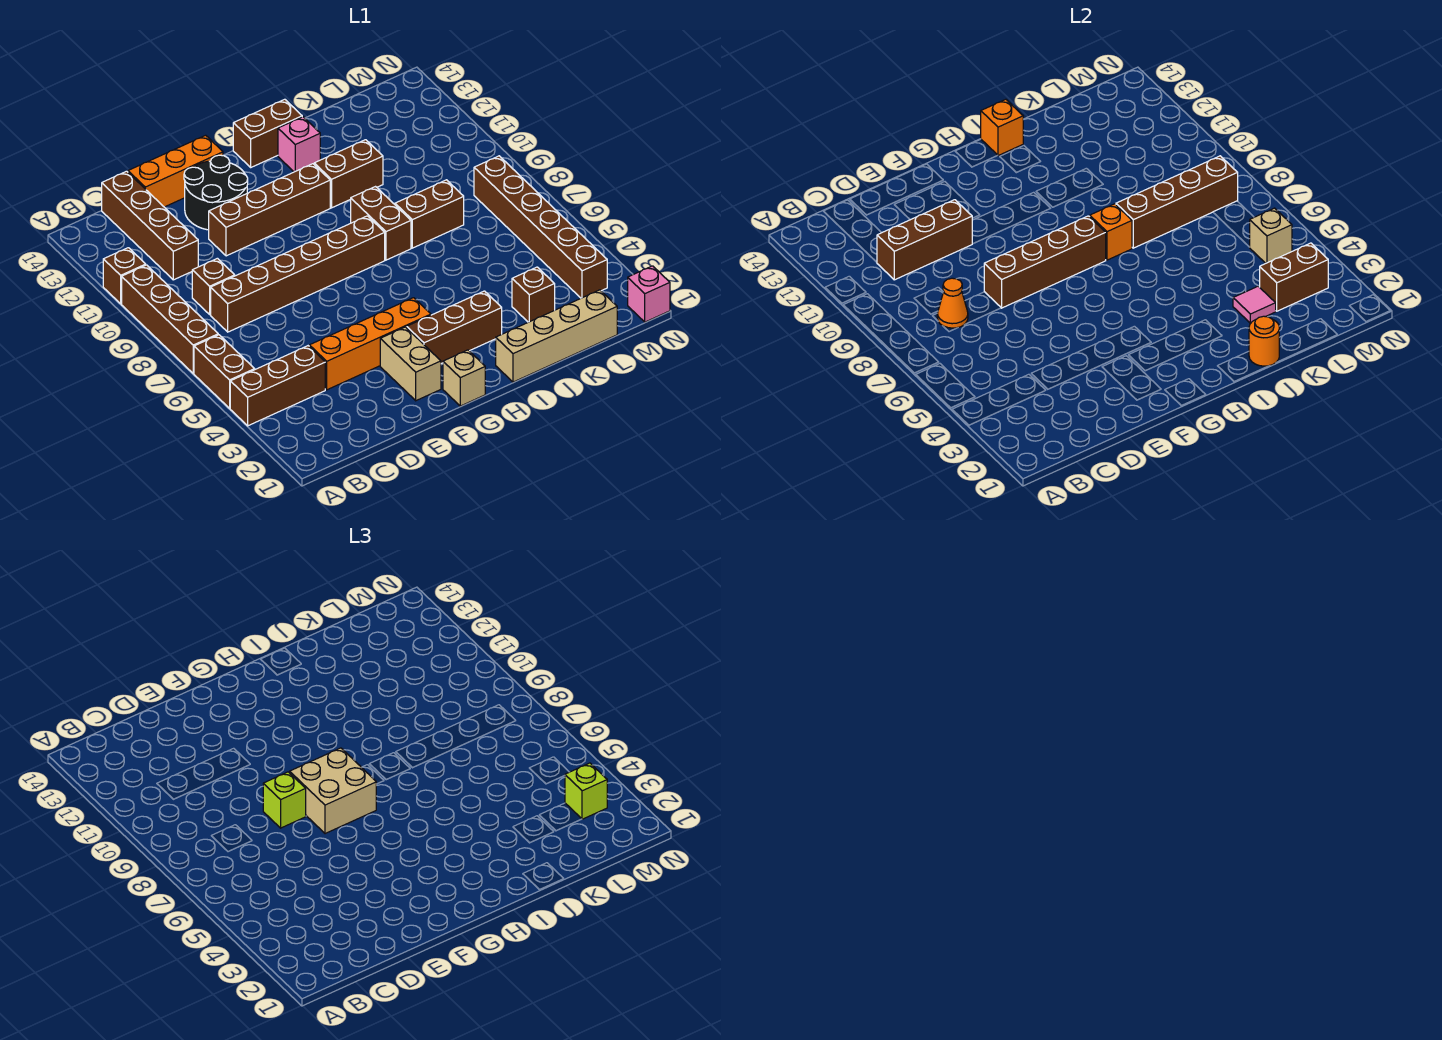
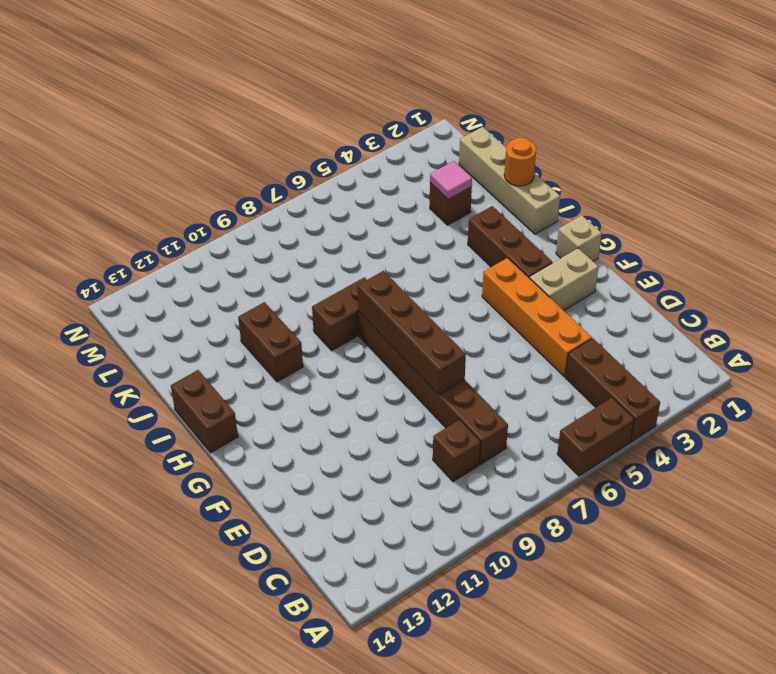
none -> brown 1x4 brick [122,265,218,373]
none -> brown 1x1 brick [103,248,146,304]
none -> brown 1x4 brick [102,171,198,280]
none -> orange 1x3 brick [128,135,223,207]

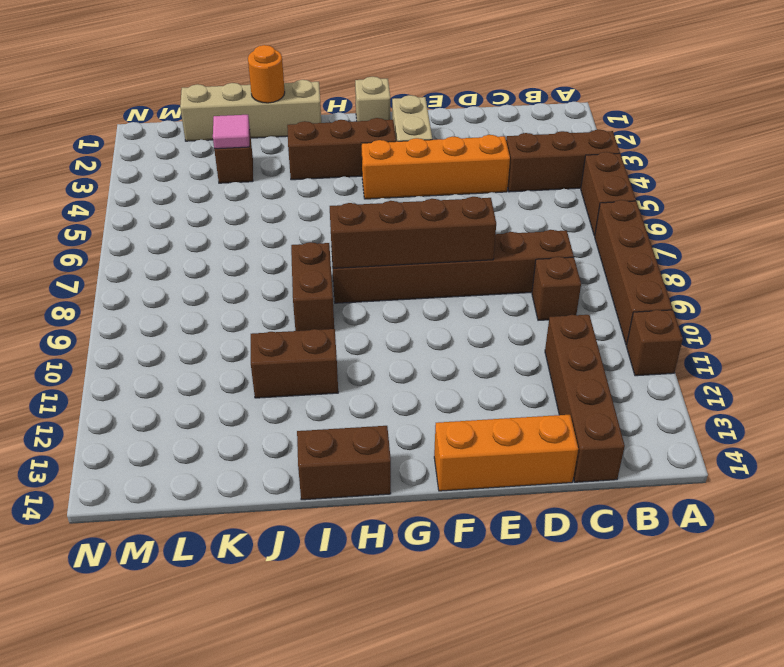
none -> brown 1x4 brick [209,164,330,256]
none -> black 2x2 round brick [184,155,248,230]
none -> pink 1x1 brick [278,117,320,172]
none -> brown 1x2 brick [395,180,464,248]

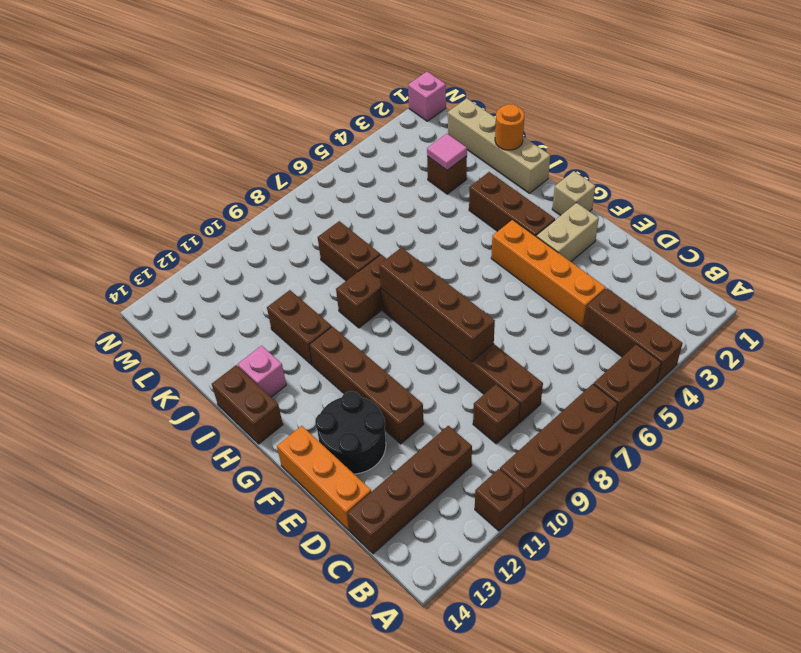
none -> brown 1x6 brick [474,156,607,298]
none -> orange 1x1 cone [937,278,968,328]
none -> brown 1x3 brick [877,200,972,280]
none -> orange 1x1 brick [1090,204,1132,260]

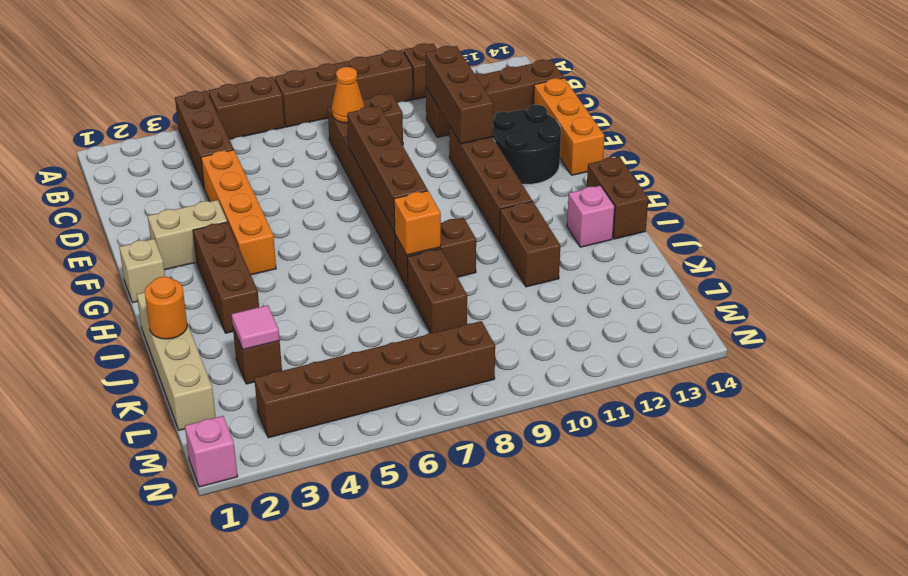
none -> orange 1x1 brick [981,99,1023,156]
none -> brown 1x4 brick [1116,156,1238,248]
none -> brown 1x2 brick [1260,243,1328,311]
none -> tan 1x1 brick [1250,208,1292,263]

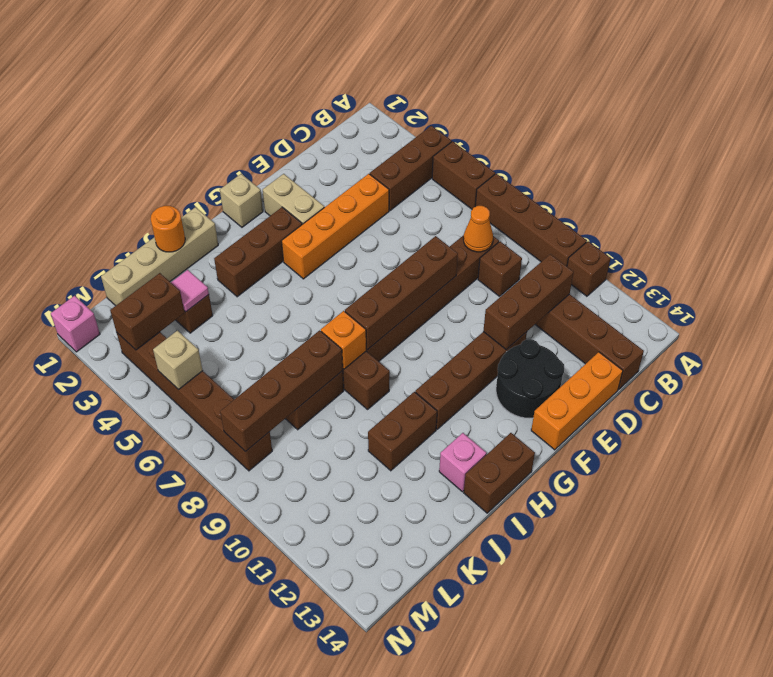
none -> orange 1x1 brick [981,99,1023,156]
none -> lime 1x1 brick [263,772,306,828]
none -> tan 2x2 brick [290,748,376,834]
none -> lime 1x1 brick [565,763,607,819]

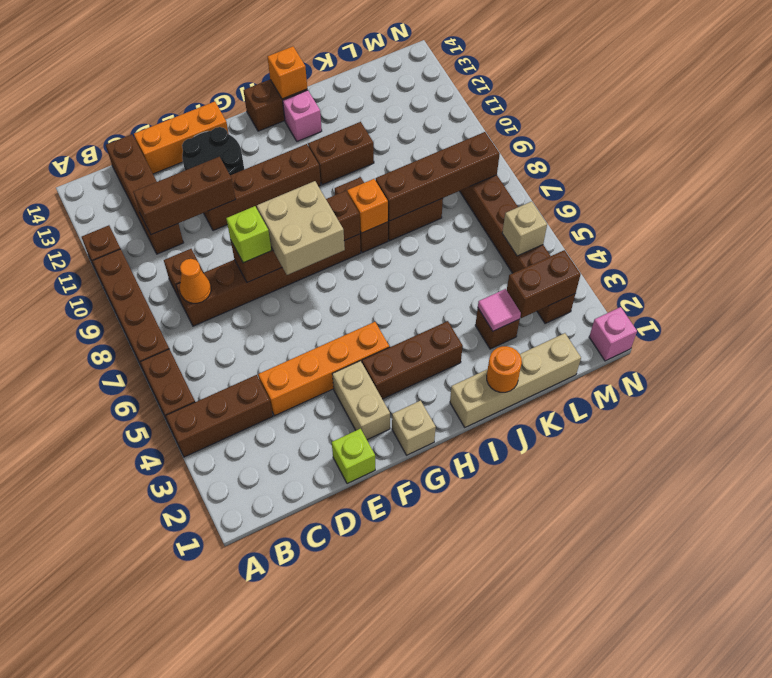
lime 1x1 brick [332,429,375,484] -> lime 1x1 brick moved to [565,763,607,819]

